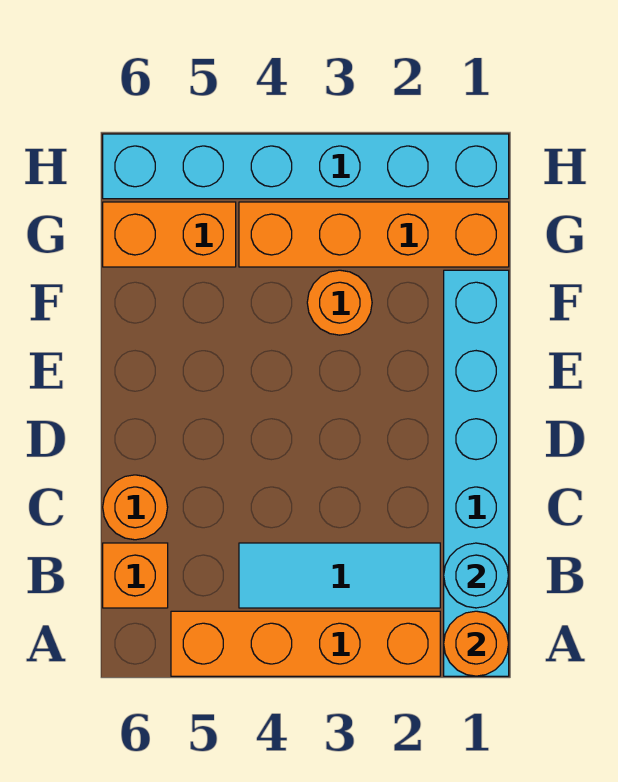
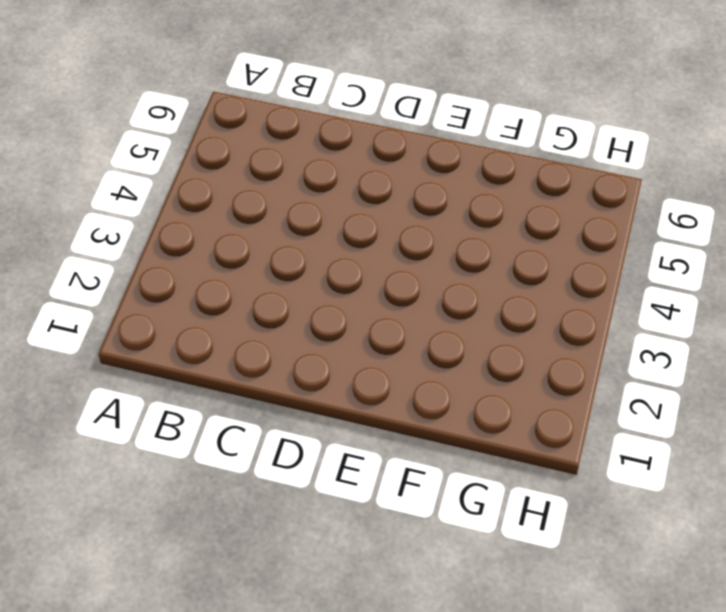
none -> cyan 1x6 brick [444,270,509,676]
none -> orange 1x4 brick [171,611,440,676]

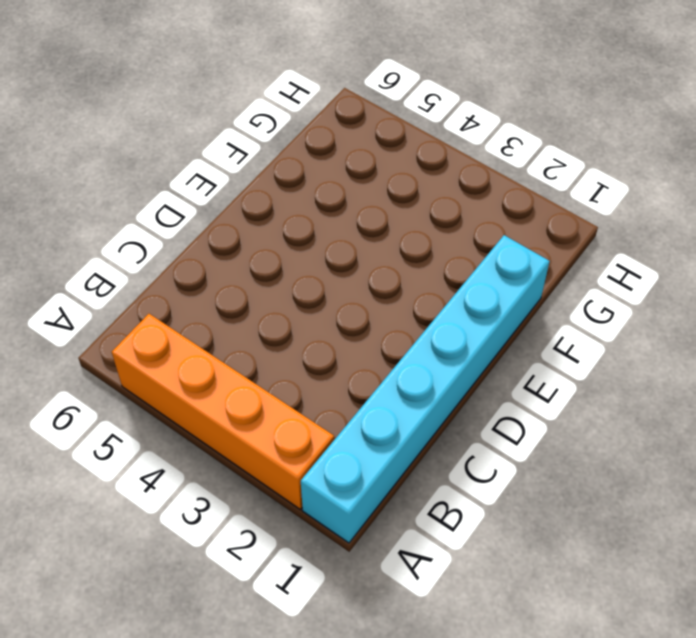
none -> cyan 1x3 tile [239,543,440,608]
none -> orange 1x1 brick [103,543,168,608]

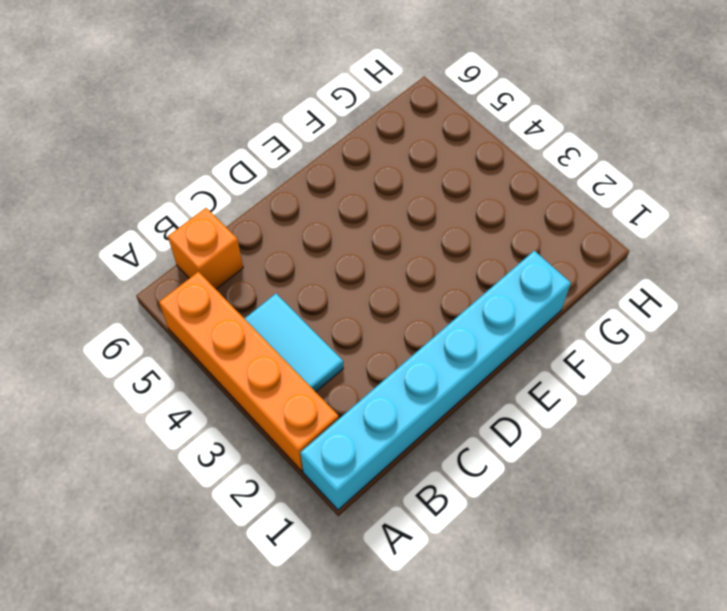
cyan 1x2 tile [244,294,343,392] -> cyan 1x3 tile [239,543,440,608]
none -> orange 1x1 round brick [103,475,168,540]
none -> orange 1x1 round brick [307,270,372,335]

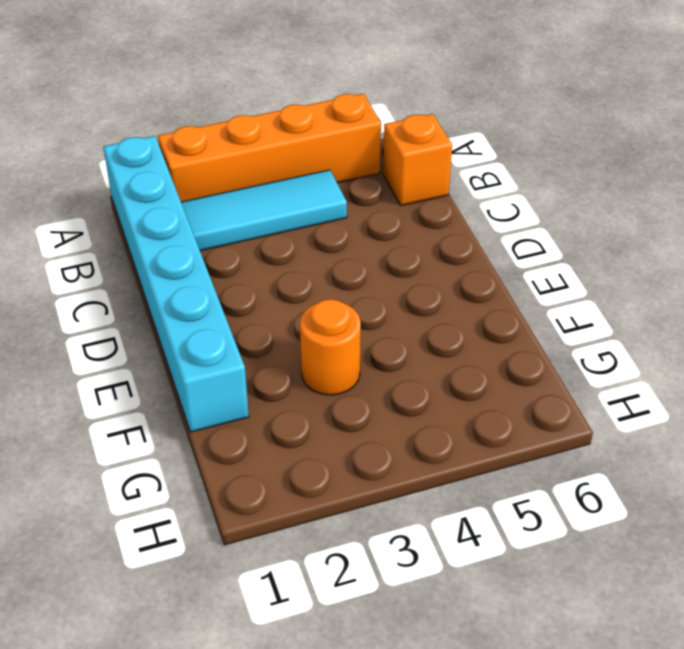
none -> orange 1x1 round brick [103,475,168,540]
none -> orange 1x4 brick [239,202,509,267]

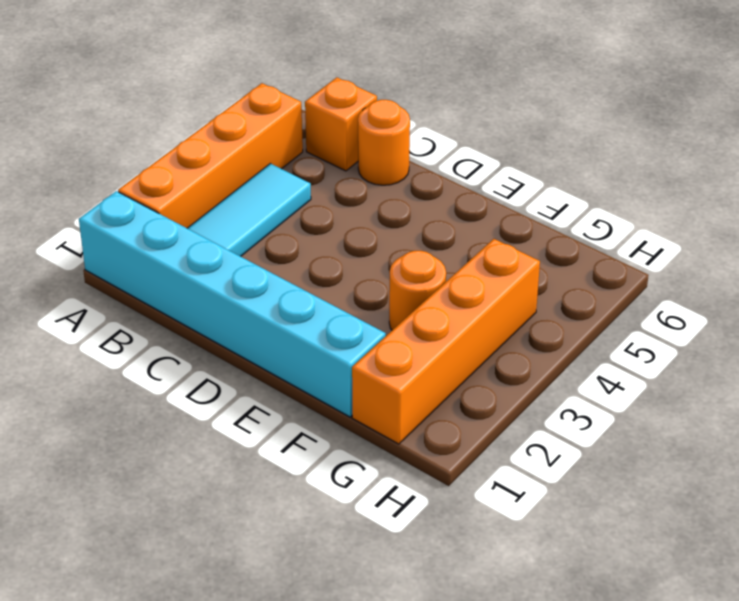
none -> orange 1x2 brick [103,202,236,267]
none -> cyan 1x6 brick [103,134,509,199]

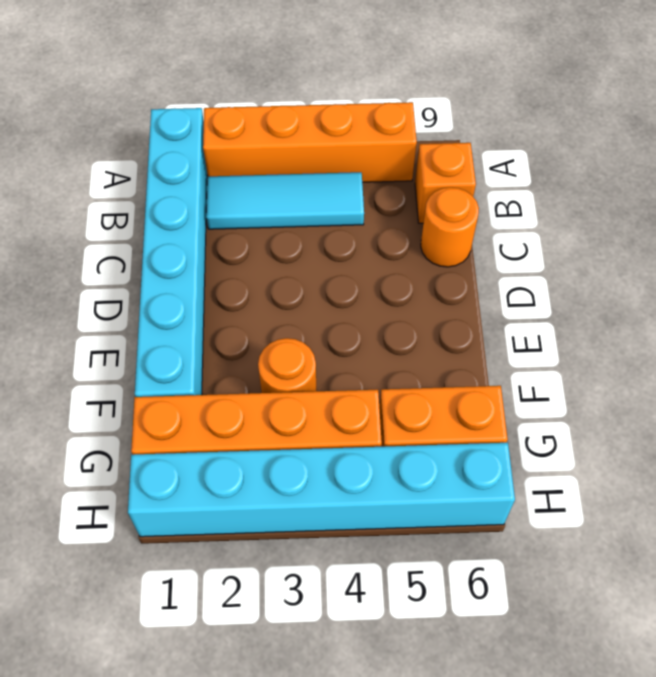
none -> orange 1x1 round brick [444,611,509,676]
none -> cyan 1x1 round brick [444,543,509,608]

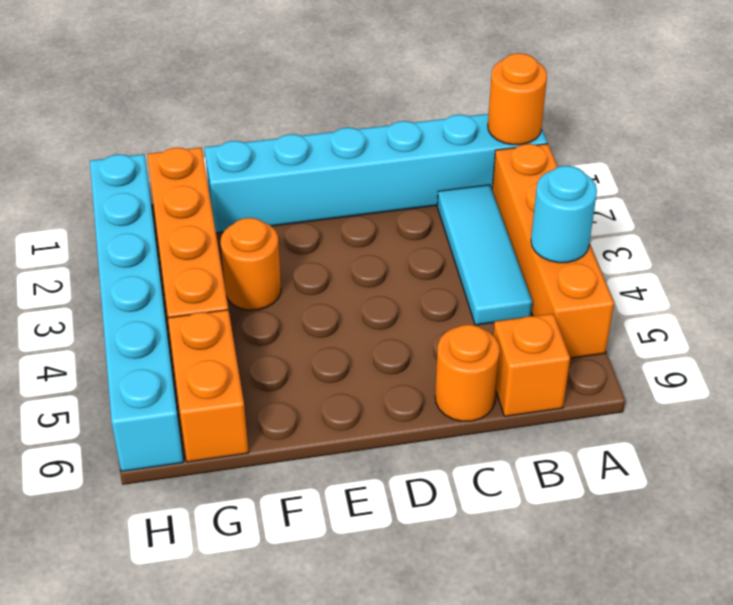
cyan 1x1 round brick [531,166,597,263] -> cyan 1x1 round brick moved to [444,543,509,608]

